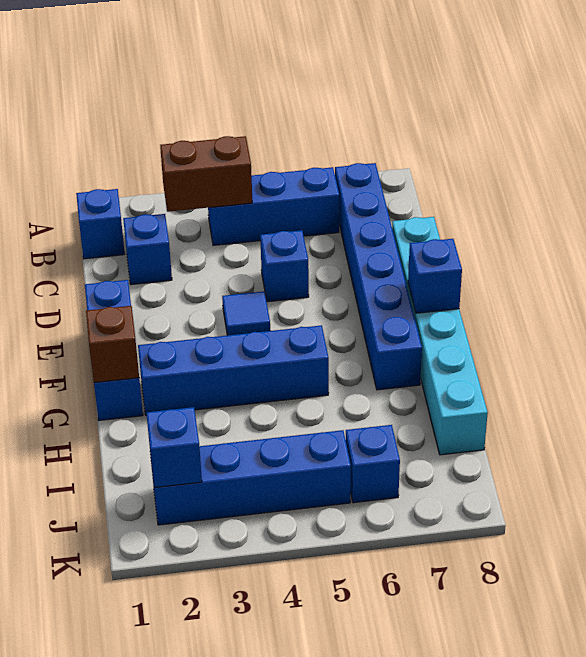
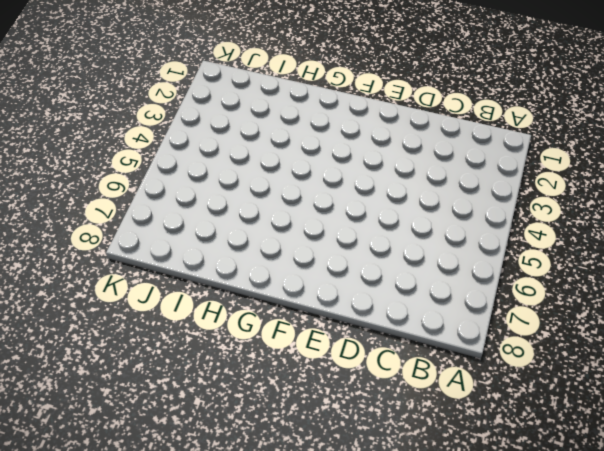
none -> blue 1x1 brick [76,189,125,259]
none -> blue 1x3 brick [208,167,339,246]
none -> blue 1x6 brick [335,163,422,390]

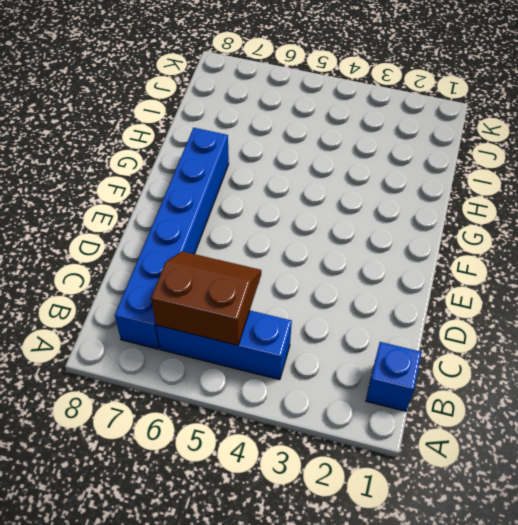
brown 2x2 slope [151,251,261,345] -> none
none -> blue 1x1 brick [123,214,172,285]
none -> blue 1x1 brick [260,230,309,302]
none -> cyan 1x6 brick [392,217,488,455]

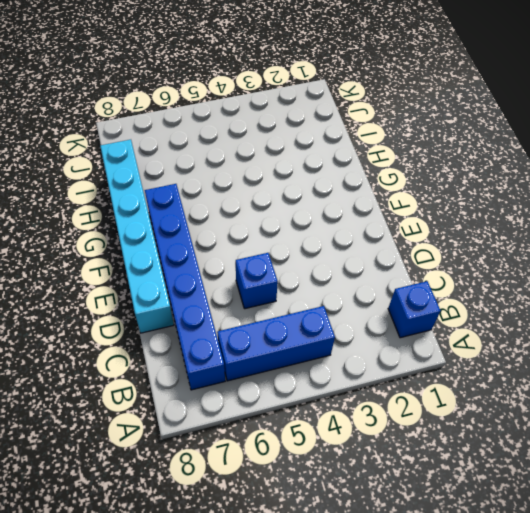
none -> blue 1x1 brick [123,214,172,285]
none -> blue 1x3 brick [85,280,143,420]
none -> blue 1x1 tile [222,291,270,335]

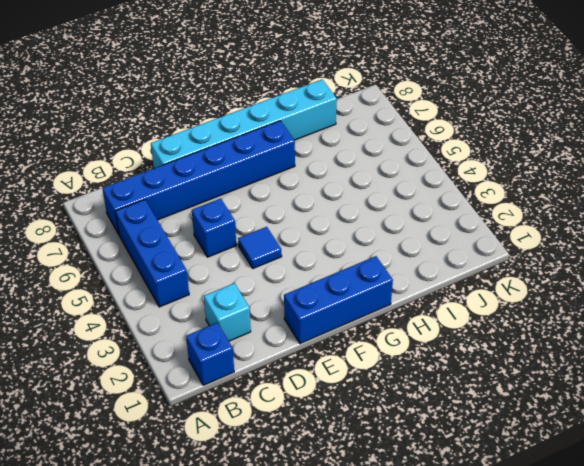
cyan 1x1 brick [204,283,251,341] -> blue 1x1 brick [123,214,172,285]
none -> blue 1x4 brick [138,325,329,415]
none -> blue 1x4 brick [151,430,351,525]
none -> blue 1x1 brick [346,425,400,503]

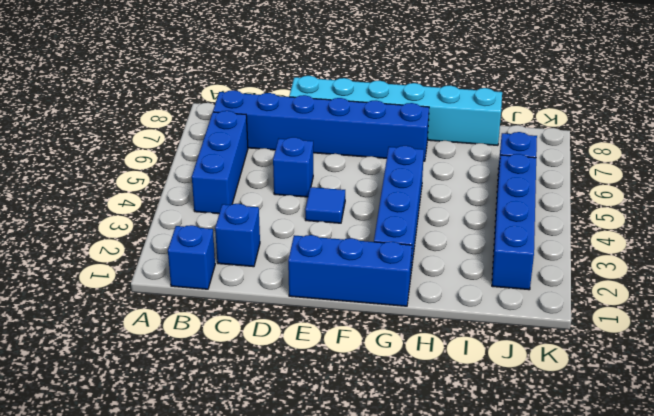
none -> brown 1x2 brick [160,136,252,212]
none -> blue 1x1 brick [408,239,462,313]
none -> brown 1x1 brick [86,306,139,383]

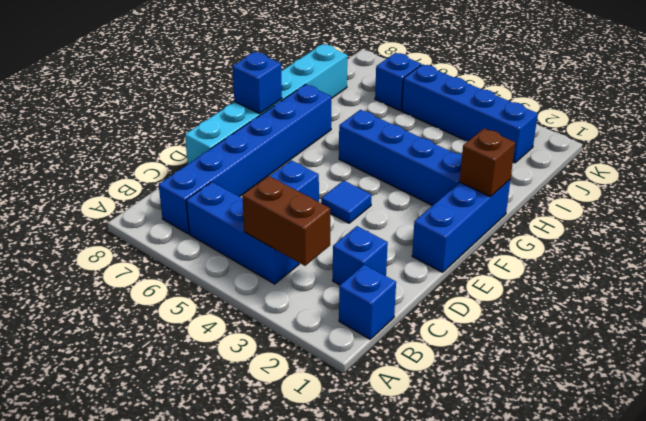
none -> blue 1x1 brick [146,407,202,488]

